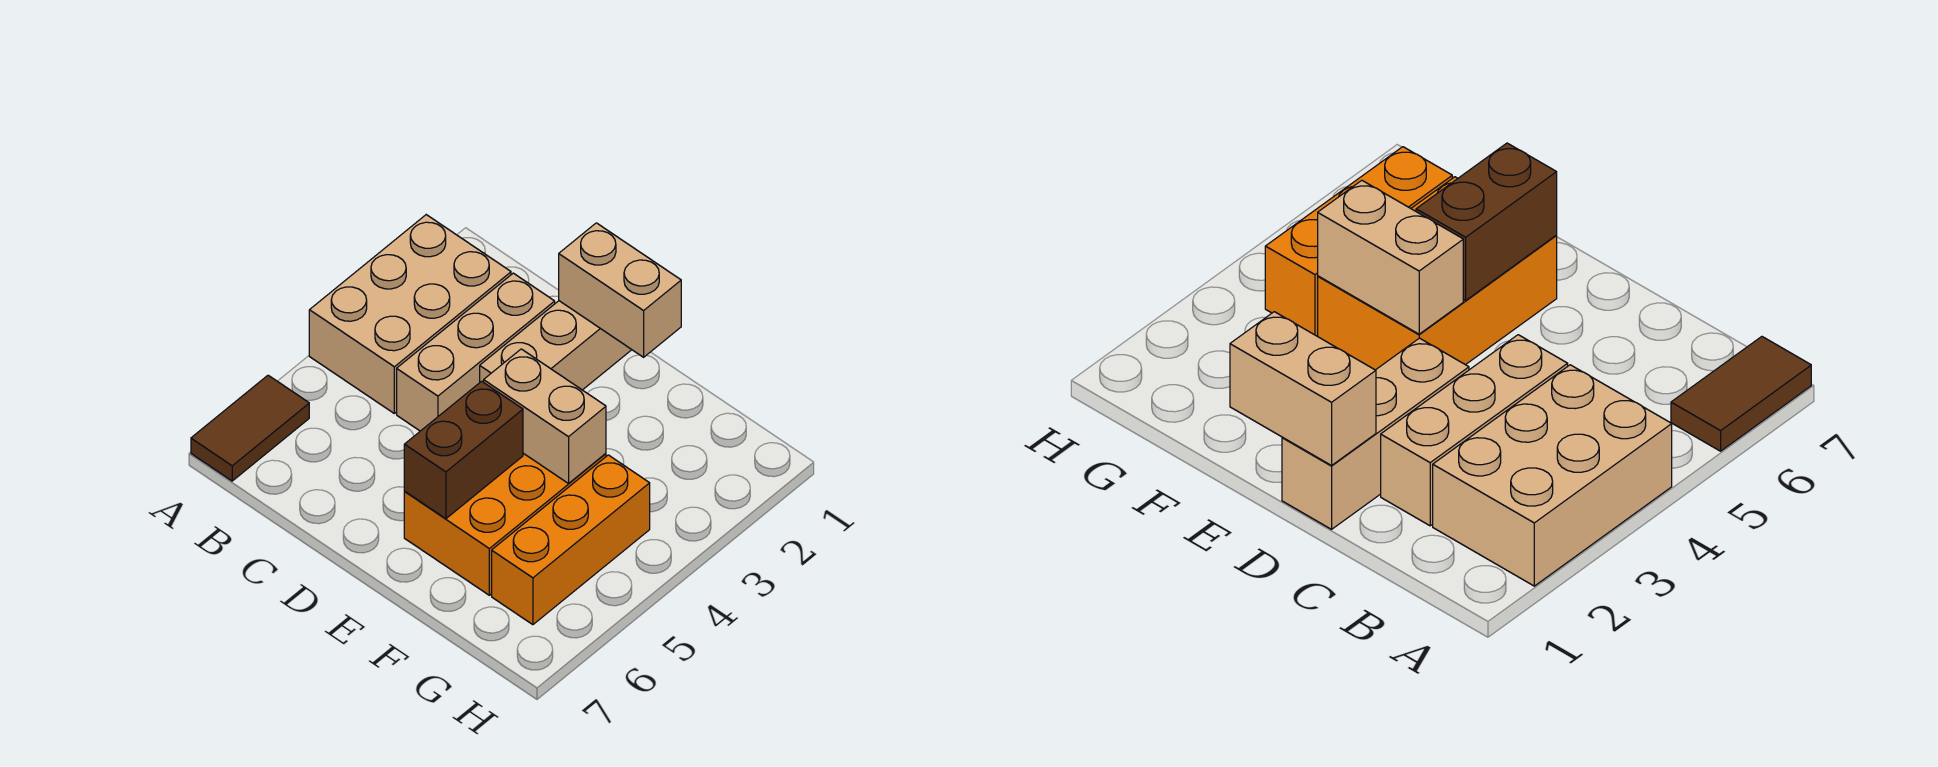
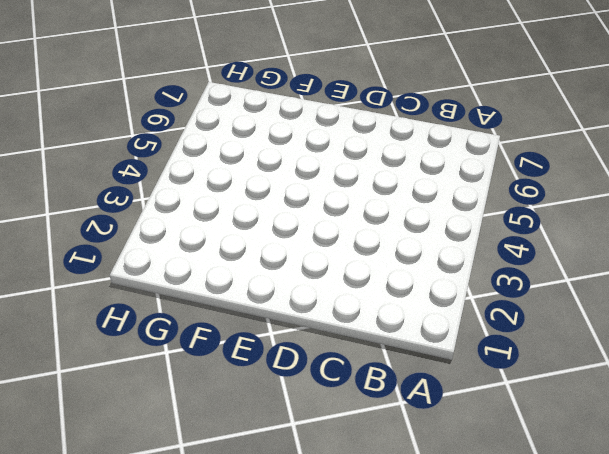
none -> tan 2x3 brick [309,215,511,413]
none -> brown 1x2 tile [191,375,309,481]

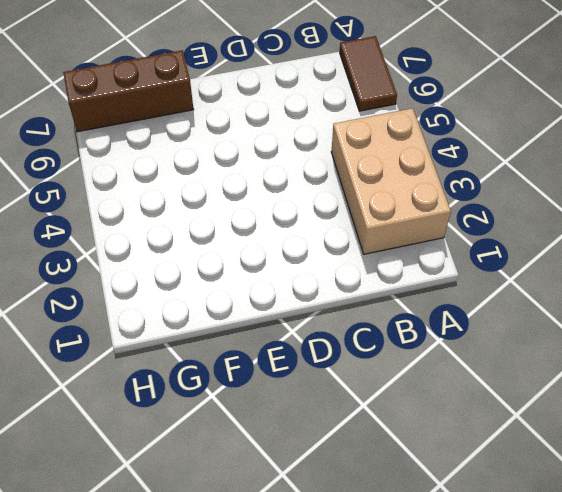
brown 1x3 brick [63,50,194,132] -> none
none -> tan 1x3 brick [397,273,555,431]
none -> tan 1x3 brick [480,301,632,390]

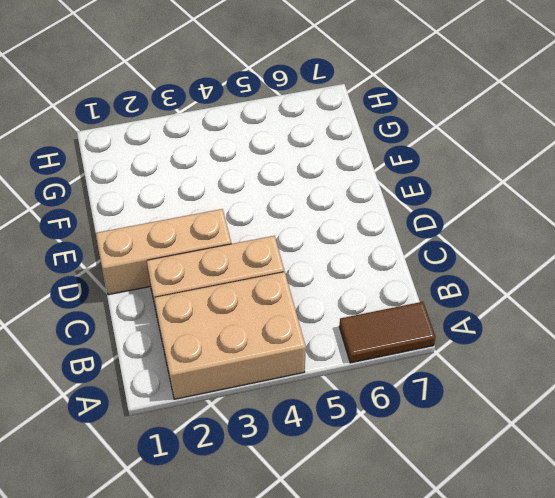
none -> orange 2x3 brick [404,453,606,595]
none -> orange 1x3 brick [492,455,650,625]

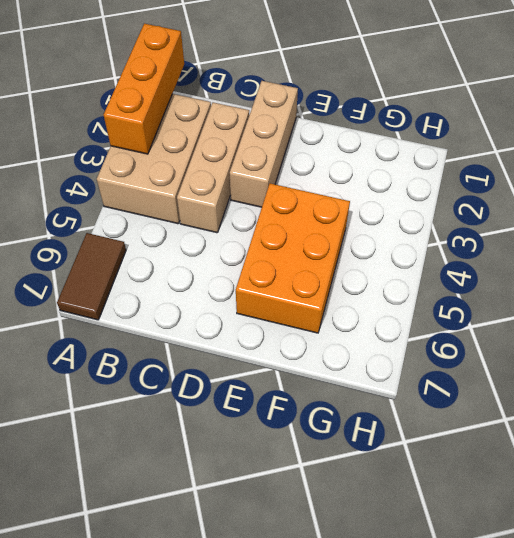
orange 1x3 brick [104,24,184,154] -> orange 1x3 brick moved to [492,455,650,625]
none -> tan 1x2 brick [559,223,681,357]
none -> tan 1x2 brick [484,349,606,483]

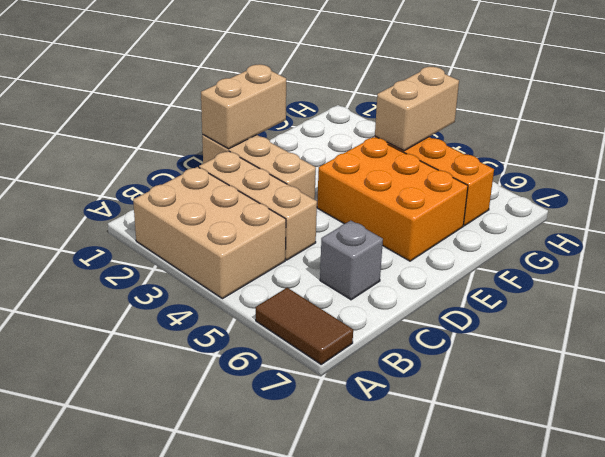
grey 1x1 brick [320,221,383,300] -> none
tan 1x2 brick [375,67,459,151] -> tan 1x2 brick moved to [484,349,606,483]
none -> brown 1x2 brick [404,381,523,519]

